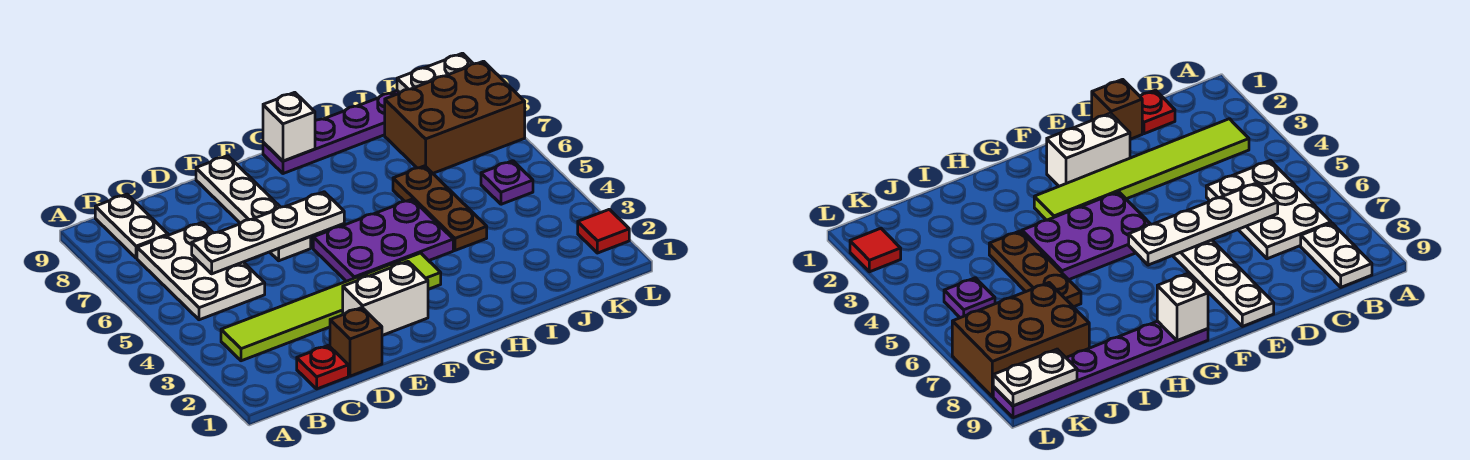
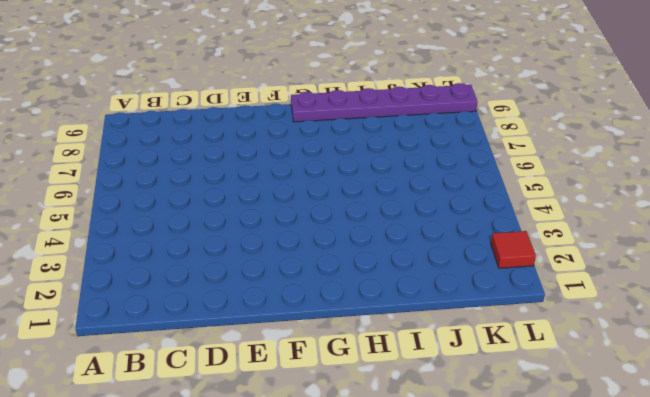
none -> lime 1x6 tile [221,253,441,361]
none -> white 2x3 plate [137,222,265,320]
none -> white 1x2 plate [95,194,168,258]

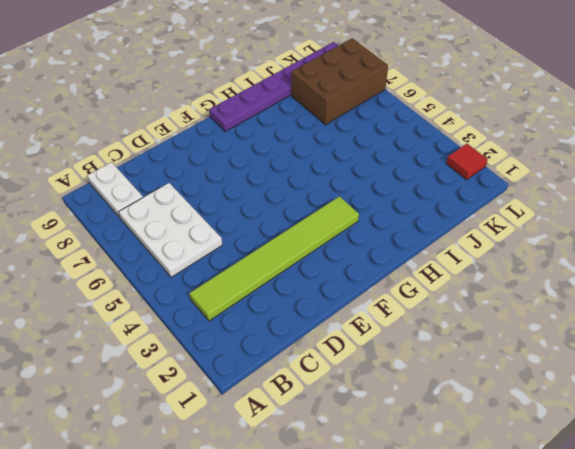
none -> red 1x1 plate [297,345,348,389]
none -> brown 1x1 brick [330,308,382,376]
none -> white 1x2 brick [343,262,428,336]

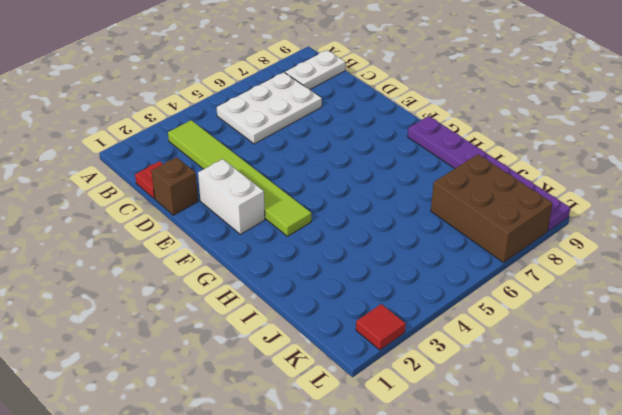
none -> white 1x4 plate [196,156,311,261]
none -> purple 2x3 plate [313,199,453,281]
none -> brown 1x3 plate [393,166,487,250]

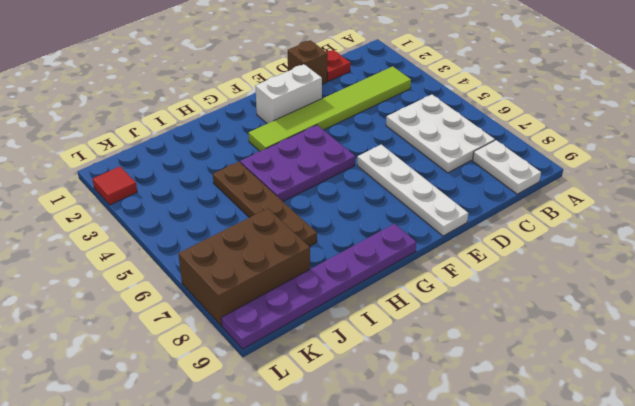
brown 1x4 plate [213,162,317,246] -> brown 1x3 plate [393,166,487,250]
none -> purple 1x1 plate [481,161,533,204]
none -> white 1x4 plate [192,192,344,274]
none -> white 1x1 brick [263,92,315,161]

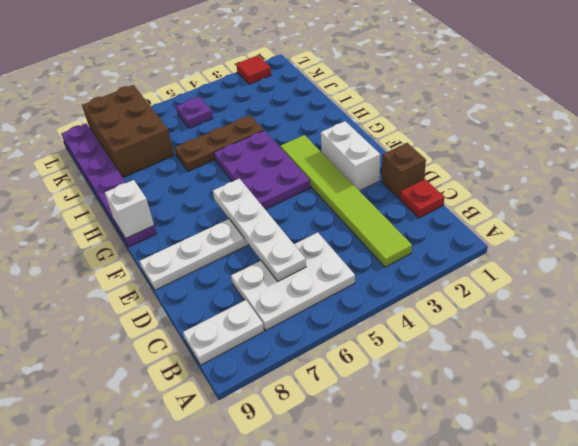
none -> white 1x2 plate [397,53,473,93]

